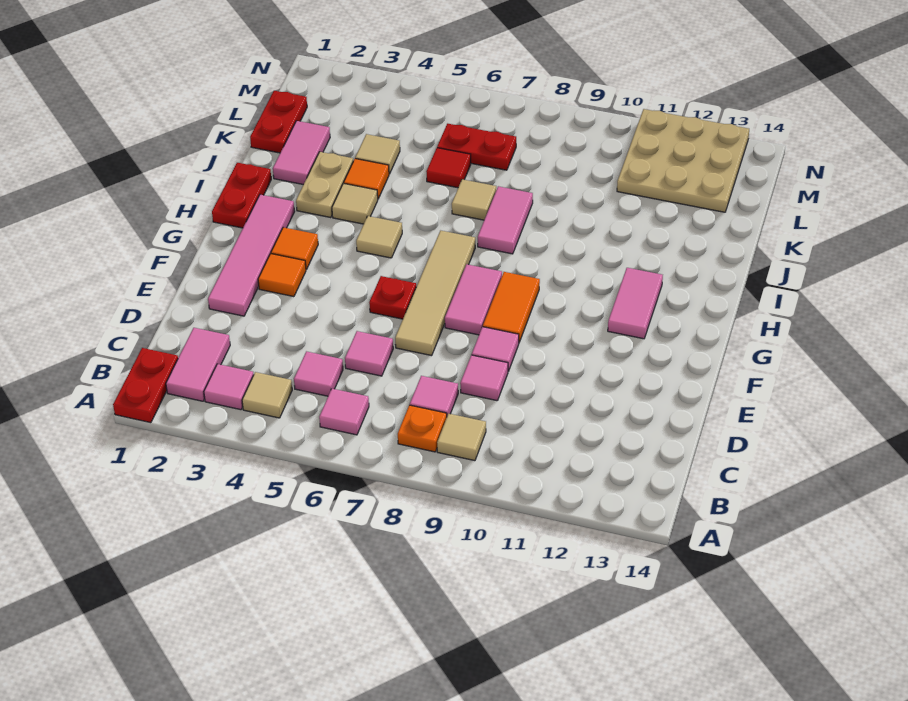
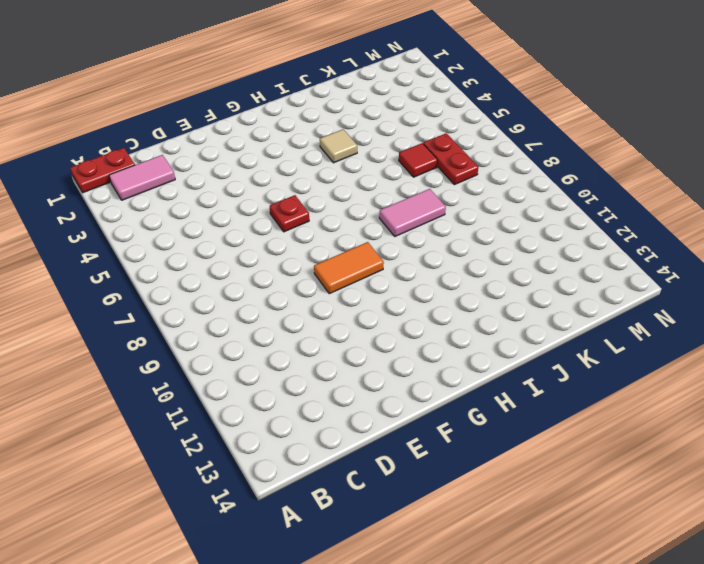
none -> pink 1x1 tile [204,364,254,410]
none -> tan 1x1 tile [242,372,292,418]
none -> pink 1x1 tile [319,389,369,435]
none -> orange 1x1 plate [398,405,447,452]

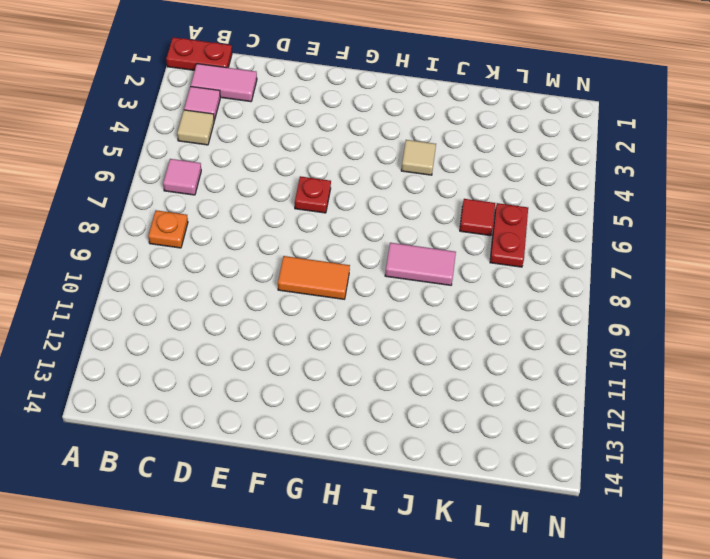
none -> tan 1x1 tile [437,414,486,461]
none -> pink 1x1 tile [294,351,343,396]
none -> pink 1x1 tile [410,376,458,416]
none -> pink 1x1 tile [345,331,393,376]

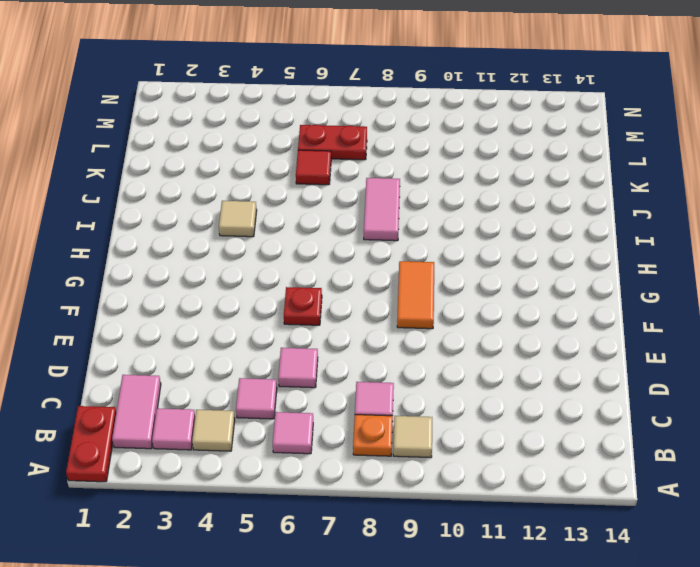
none -> pink 1x1 tile [460,355,508,401]
none -> pink 1x4 tile [208,195,295,316]
none -> tan 1x4 tile [395,231,475,356]
none -> pink 1x1 tile [472,327,519,371]

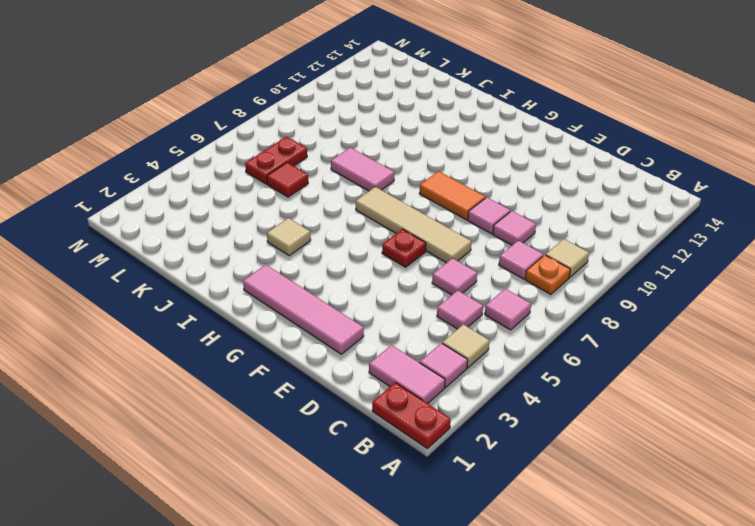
none -> orange 1x1 tile [258,254,306,297]
none -> pink 1x2 tile [445,264,502,335]
none -> orange 1x1 tile [271,227,318,270]
none -> pink 1x2 tile [608,268,663,339]

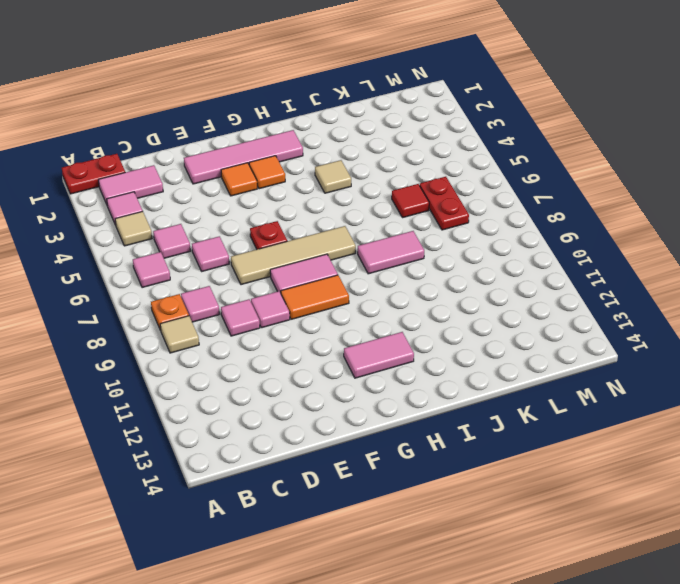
none -> red 1x2 plate [212,163,271,228]
none -> tan 1x1 tile [356,216,402,258]
none -> tan 1x2 plate [296,152,353,218]
none -> pink 1x2 tile [273,121,330,185]

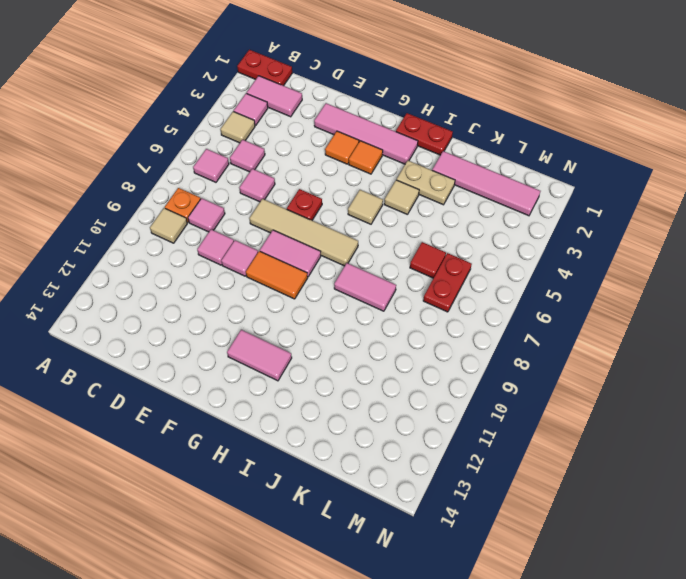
pink 1x4 tile [432,151,540,216] -> pink 1x2 tile [273,121,330,185]
none -> orange 1x1 tile [344,159,389,199]
none -> tan 1x1 tile [452,179,496,220]
none -> red 1x2 plate [250,91,307,153]
none -> tan 1x1 tile [355,134,400,174]

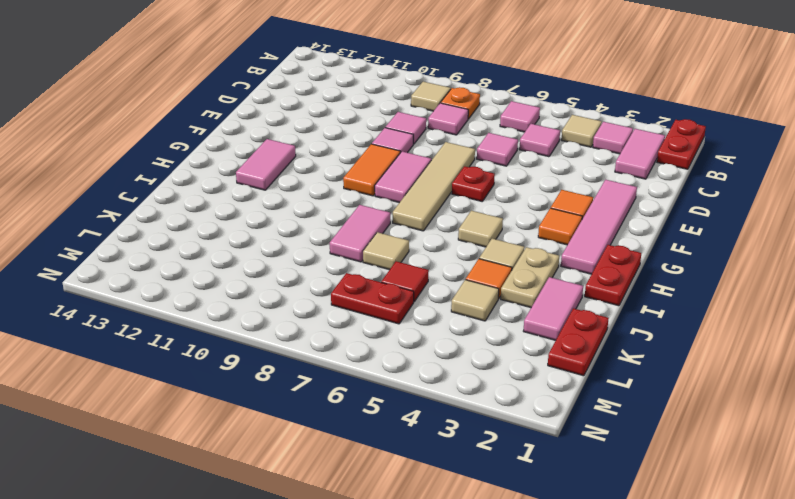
none -> tan 3x3 plate [617,109,749,212]

